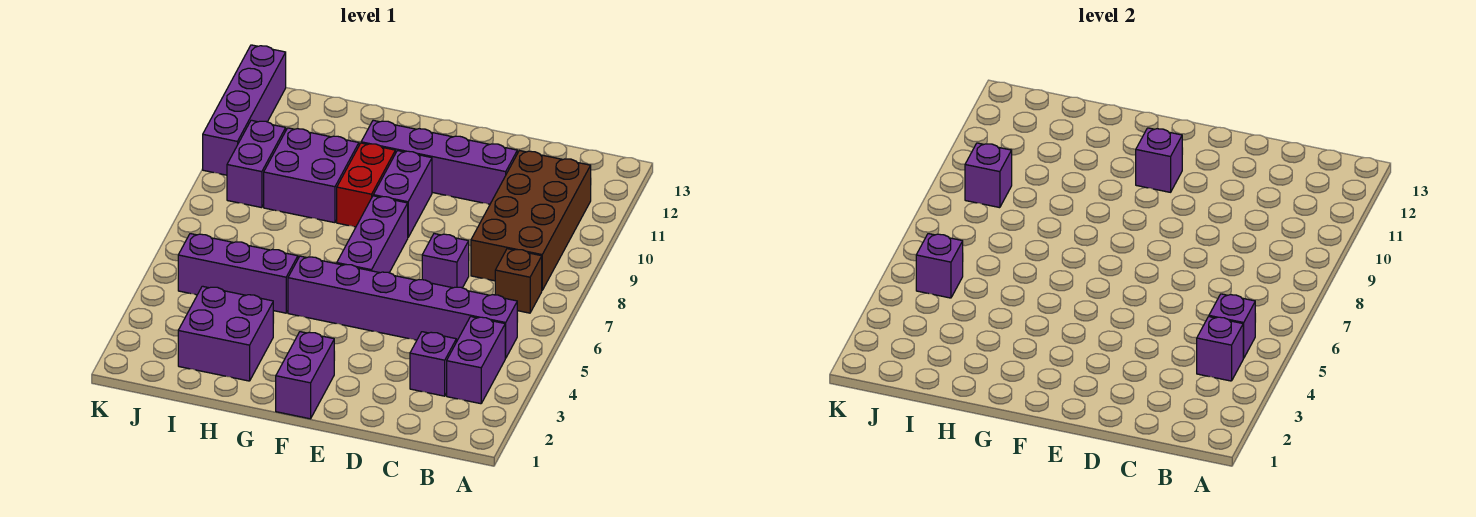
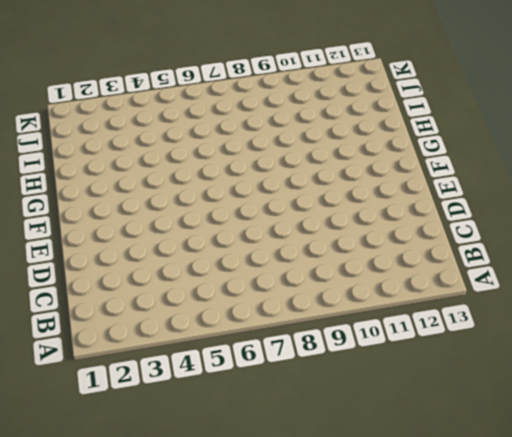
none -> purple 1x2 brick [447,317,505,404]
none -> purple 1x6 brick [288,256,517,358]
none -> brown 1x1 brick [495,249,542,313]

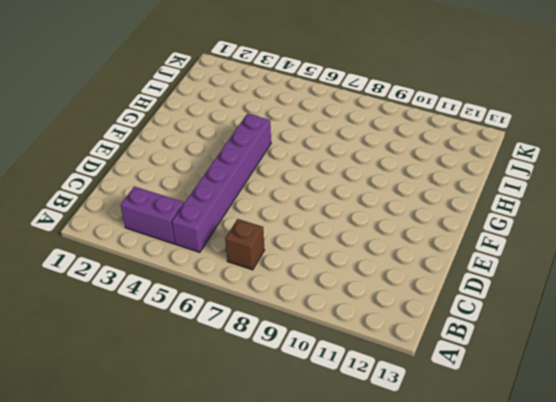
none -> brown 2x4 brick [471,151,591,290]
none -> purple 1x1 brick [410,332,456,396]
none -> purple 1x1 brick [422,234,469,288]

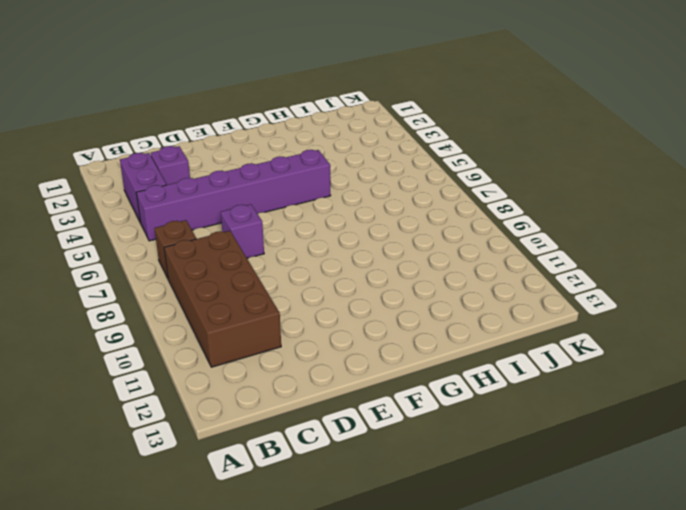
none -> purple 1x4 brick [361,120,517,204]
none -> purple 1x2 brick [276,332,334,419]
none -> purple 1x3 brick [337,196,408,273]

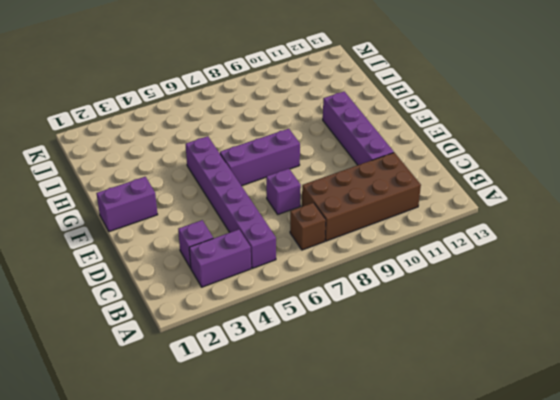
none -> purple 1x2 brick [373,151,432,237]
none -> red 1x2 brick [337,143,395,227]
none -> purple 2x2 brick [178,286,273,381]

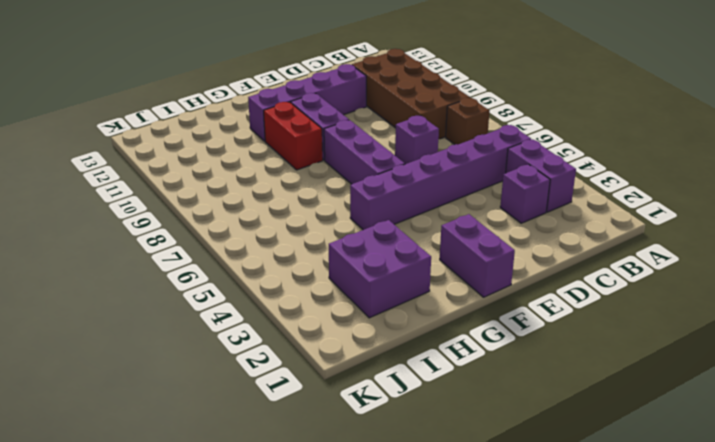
none -> purple 1x3 brick [178,234,298,313]
none -> purple 2x2 brick [264,128,359,223]
none -> purple 1x2 brick [227,120,286,208]

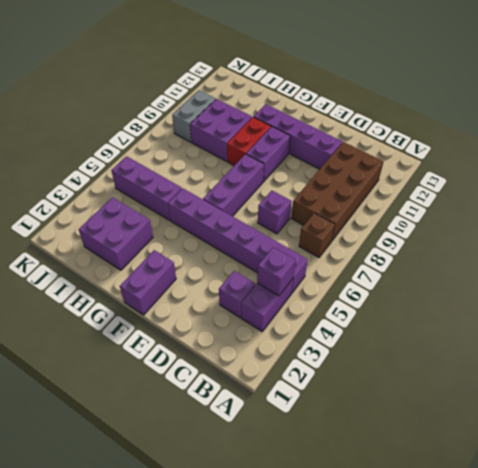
grey 1x2 brick [172,90,216,142] -> purple 1x2 brick [227,120,286,208]
none -> purple 1x4 brick [203,45,286,175]
none -> purple 1x1 brick [1209,294,1255,358]
none -> purple 1x1 brick [1136,128,1182,192]

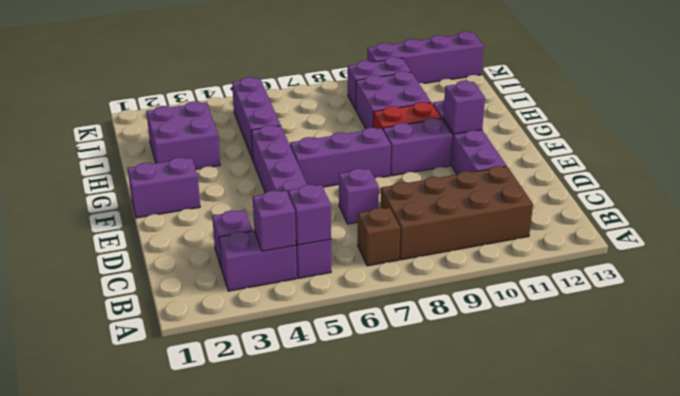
none -> purple 1x1 brick [916,234,963,298]
none -> purple 1x1 brick [965,143,1012,208]

